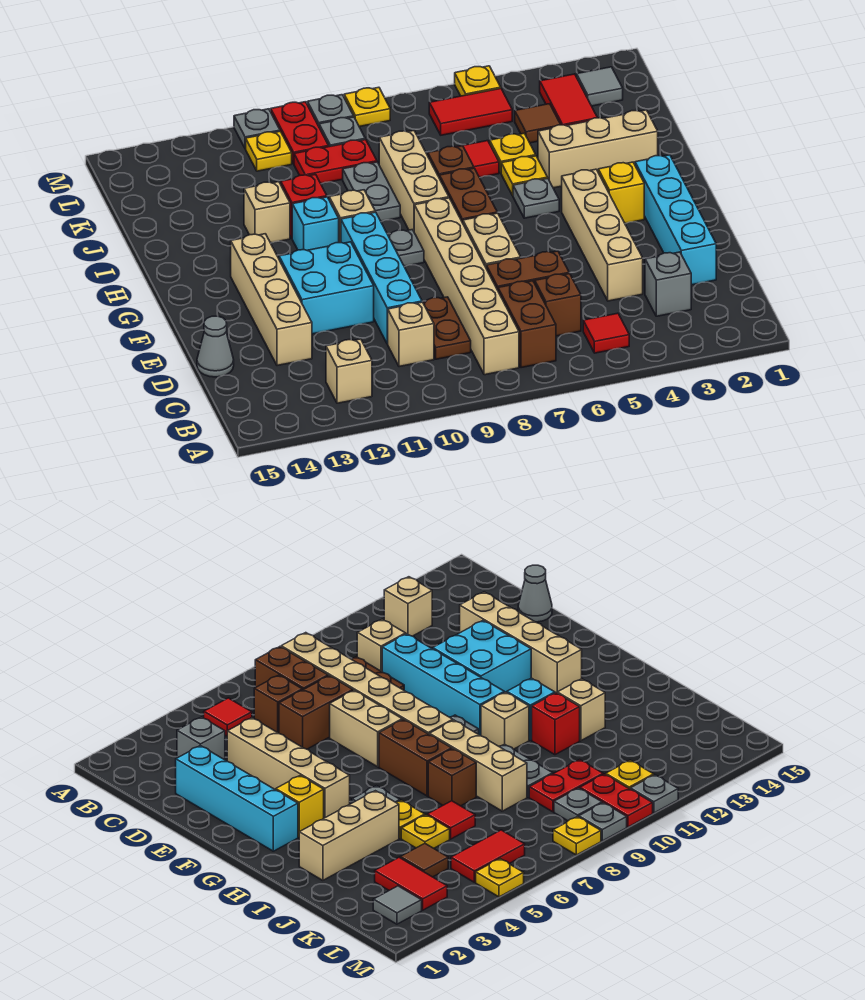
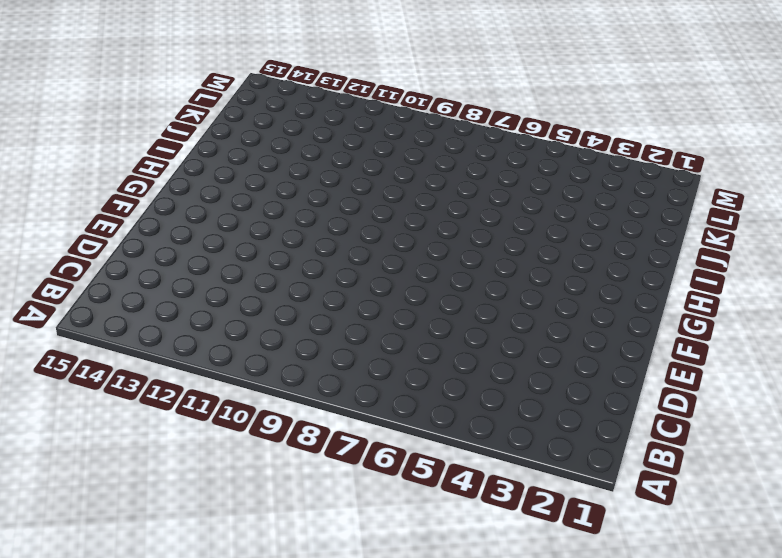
none -> red 1x1 tile [583,313,629,353]
none -> brown 1x2 brick [498,281,556,368]
none -> tan 1x6 brick [414,198,519,375]
none -> tan 1x1 brick [326,339,372,403]

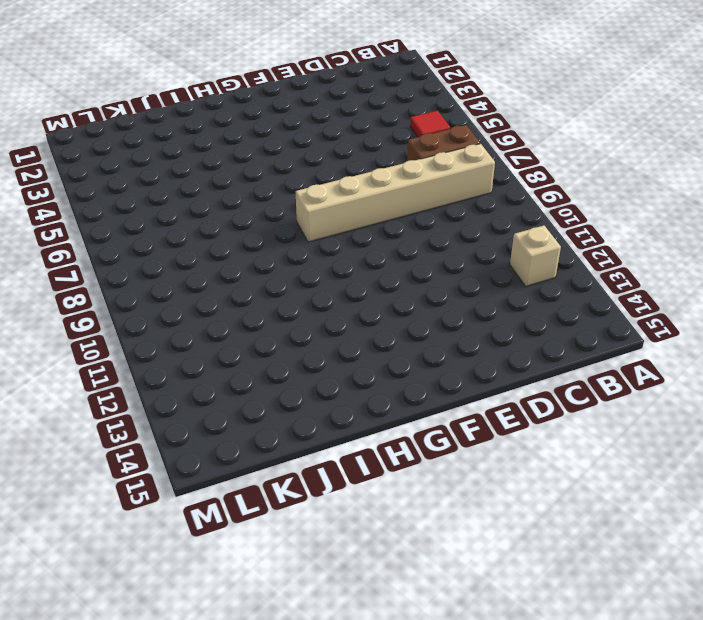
none -> grey 1x1 brick [645,252,691,316]
none -> brown 1x1 brick [535,274,581,336]
none -> brown 1x2 plate [423,297,471,359]
none -> tan 1x1 brick [388,302,434,367]

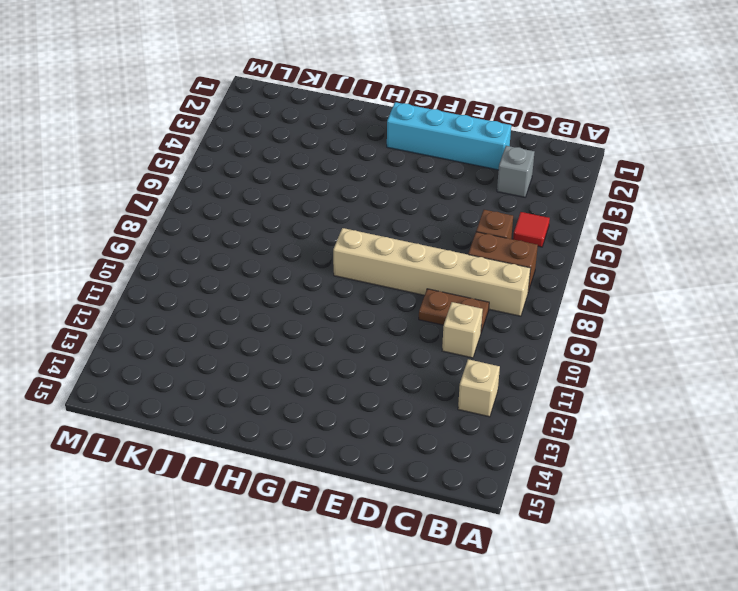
none -> tan 1x4 brick [562,169,643,301]
none -> brown 1x2 brick [486,251,569,290]
none -> cyan 1x4 brick [341,212,422,344]
none -> tan 1x4 brick [231,234,312,366]

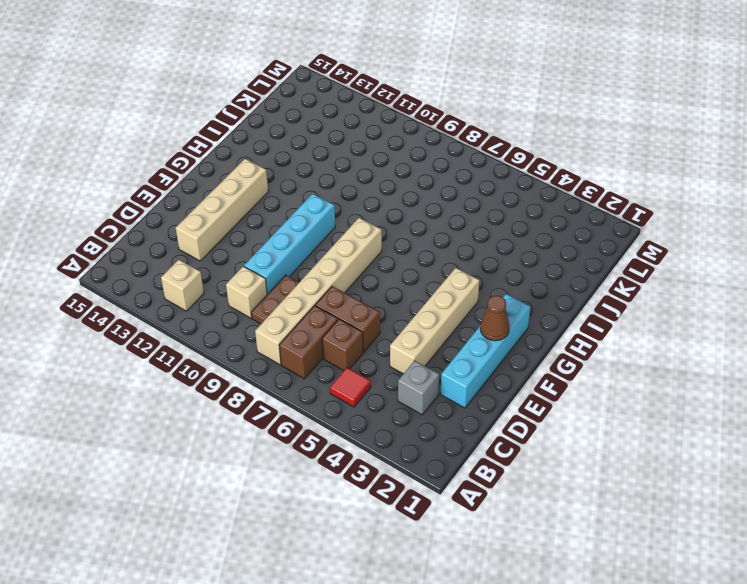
brown 1x1 cone [480,296,510,341] -> none
none -> grey 1x1 cone [197,316,234,377]
none -> tan 1x2 brick [463,213,521,267]
none -> cyan 2x2 brick [279,242,374,334]
none -> yellow 1x1 brick [598,162,644,223]

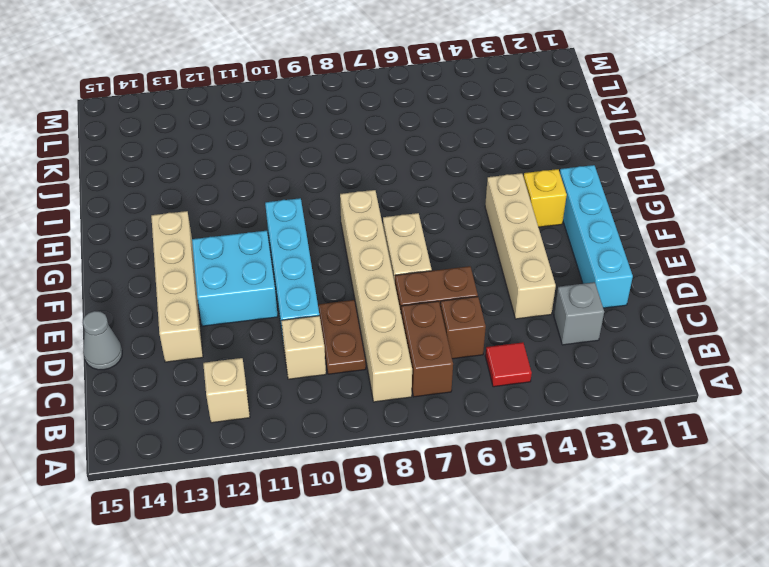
none -> brown 1x2 brick [440,168,497,223]
none -> grey 1x1 plate [388,230,424,267]
none -> grey 1x1 plate [513,178,559,218]
none -> tan 1x3 brick [379,131,449,231]

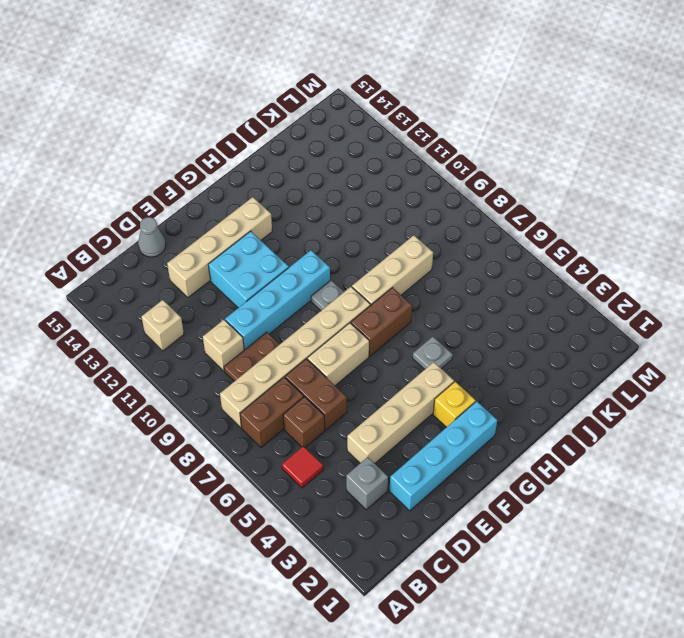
none -> tan 1x1 brick [329,190,375,243]
none -> cyan 1x1 brick [292,197,339,250]
none -> tan 1x3 brick [538,110,658,188]
none -> yellow 1x1 plate [501,156,548,196]

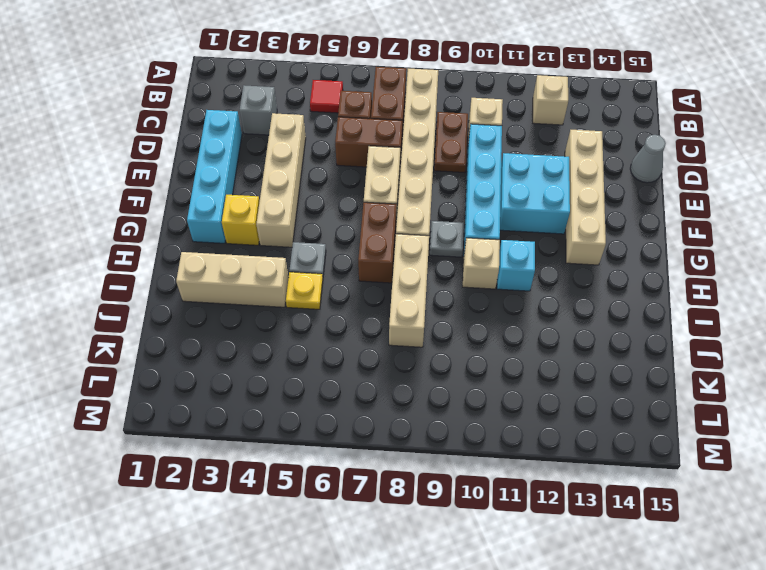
none -> brown 1x1 brick [428,146,474,178]
none -> grey 1x2 plate [343,162,400,221]
none -> red 1x1 brick [281,174,327,238]
none -> tan 1x1 brick [244,182,290,243]

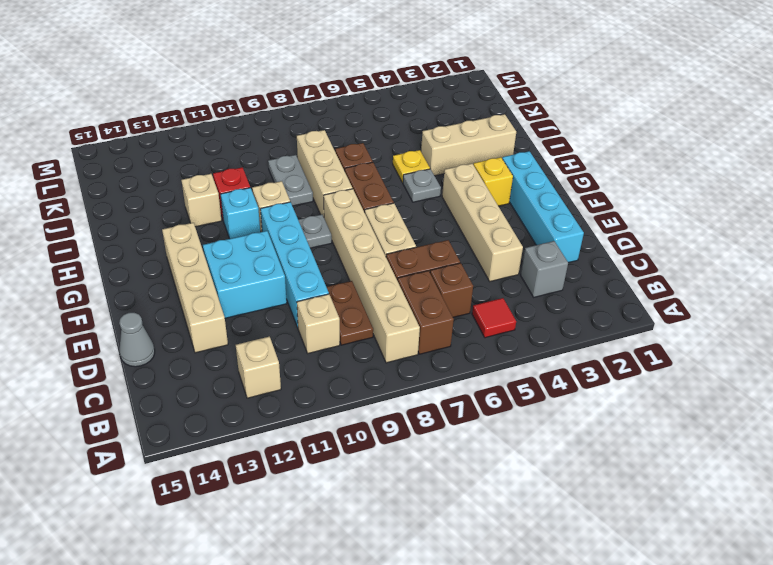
none -> yellow 1x1 plate [490,133,536,173]
none -> red 1x1 tile [457,141,499,177]
none -> red 1x2 tile [540,74,597,126]
none -> brown 1x1 tile [515,104,561,143]

